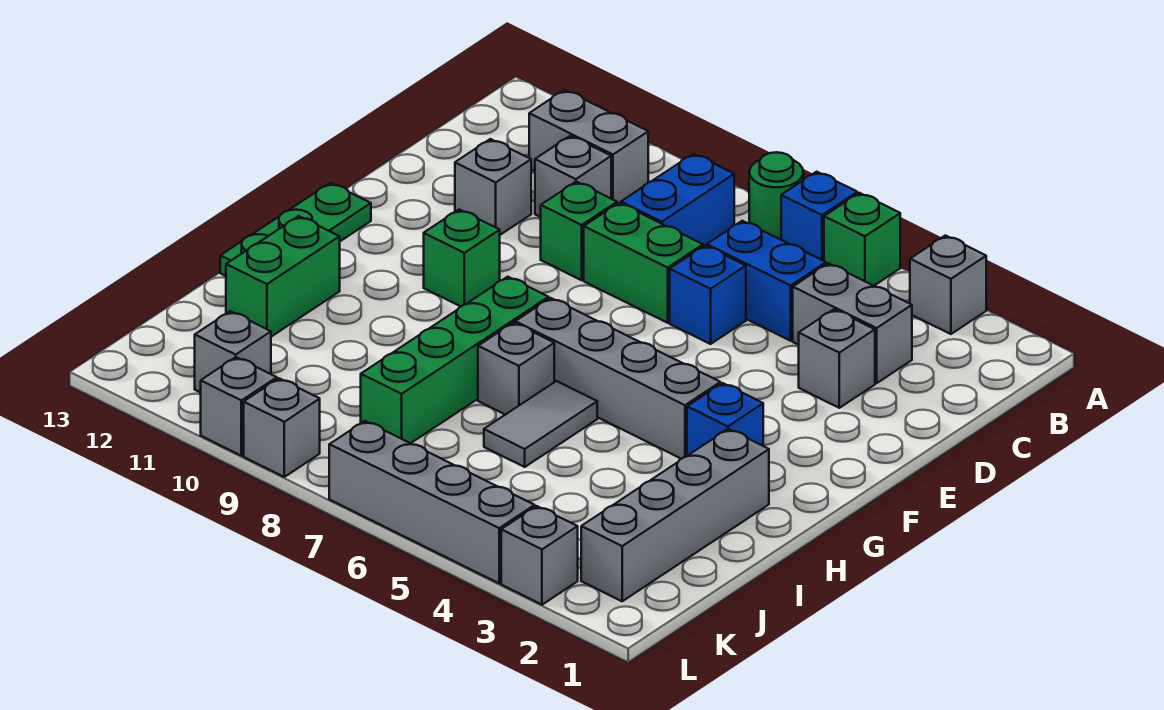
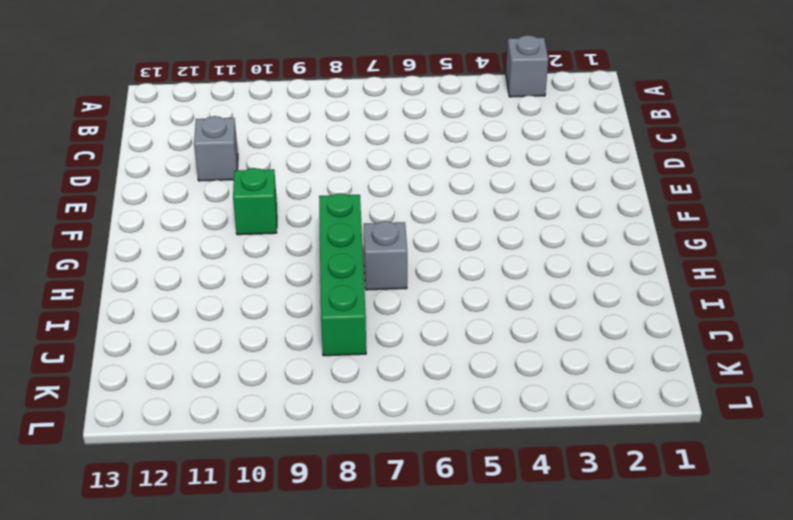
none -> green 1x1 brick [824,193,900,286]
none -> blue 1x1 brick [781,172,857,261]
none -> green 1x1 round brick [749,152,803,240]

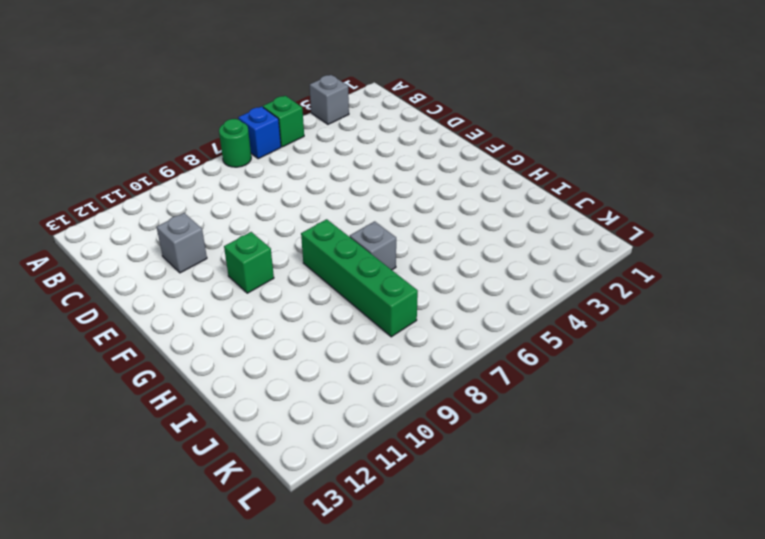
none -> blue 1x2 brick [621,154,734,246]
none -> grey 1x2 brick [529,90,648,204]
none -> grey 1x2 brick [793,263,912,383]

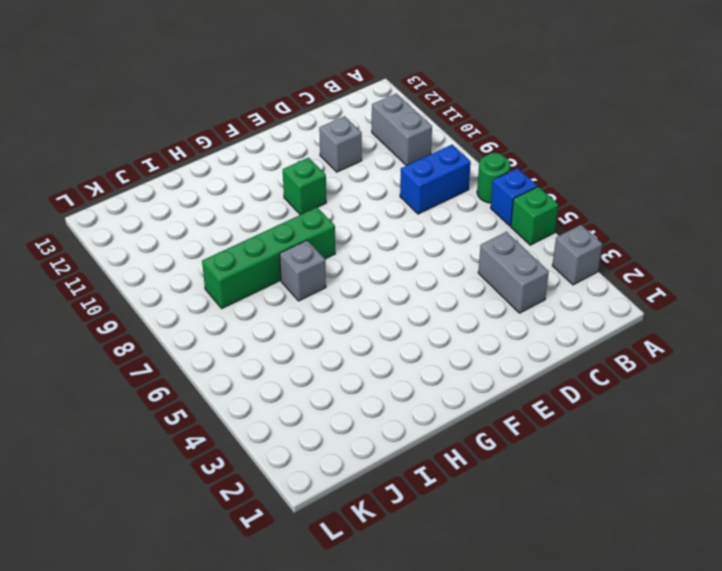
none -> blue 1x2 brick [707,221,826,341]
none -> grey 1x1 brick [535,136,611,217]
none -> grey 1x1 brick [799,309,875,408]

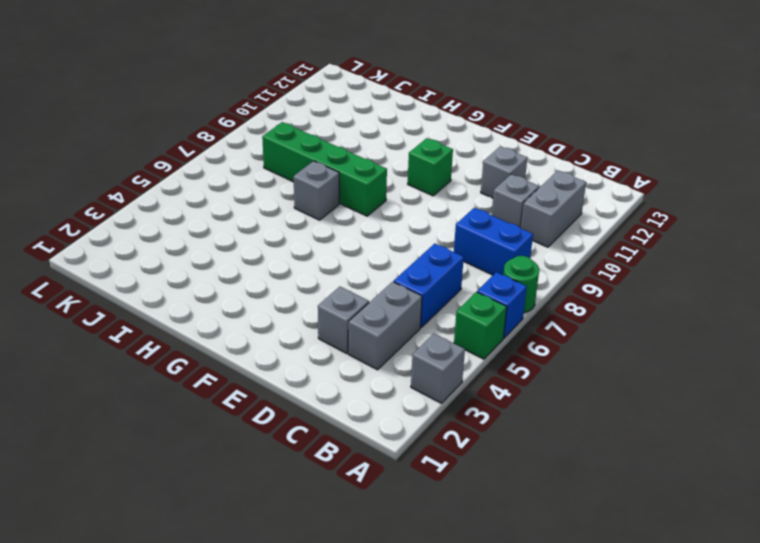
none -> blue 1x1 brick [670,245,746,344]
none -> green 1x2 brick [584,203,703,323]
none -> green 1x1 brick [541,182,617,280]

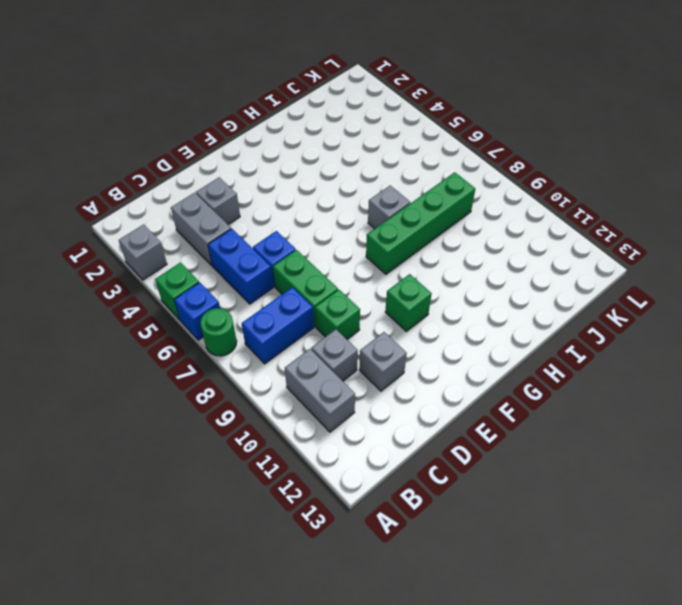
none -> green 1x3 plate [220,183,371,276]
none -> blue 1x1 brick [687,383,763,456]
none -> grey 1x4 brick [515,298,720,459]

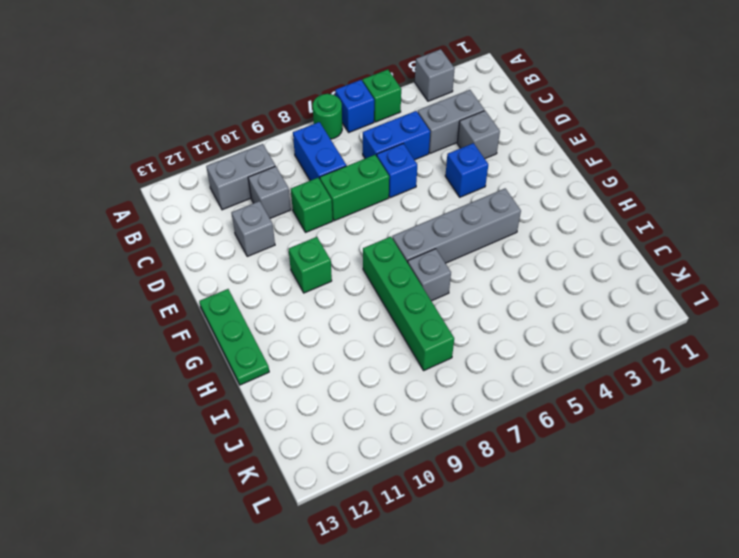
blue 1x1 brick [445,143,488,197] -> blue 1x1 brick moved to [687,383,763,456]
none -> grey 1x4 brick [581,429,769,601]
none -> grey 1x2 tile [484,381,597,467]
none -> green 1x2 brick [226,216,340,337]

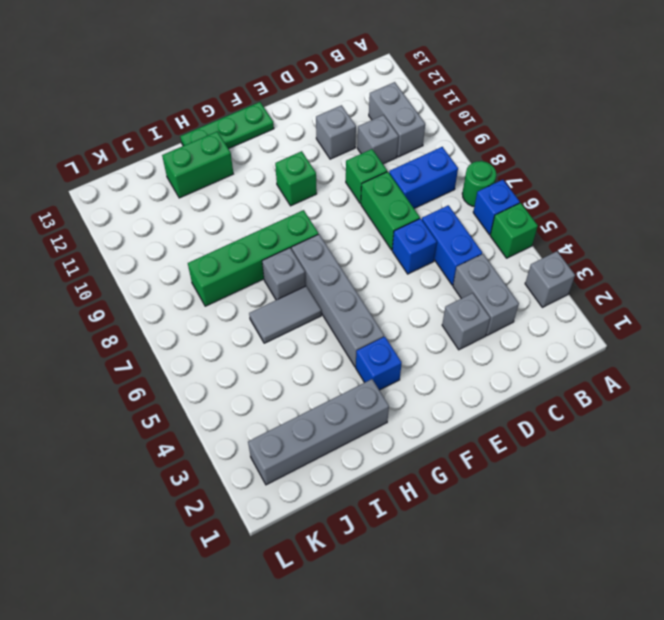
none -> grey 1x1 brick [195,311,271,393]
none -> grey 1x1 brick [501,506,578,605]
none -> grey 1x4 brick [329,421,535,583]

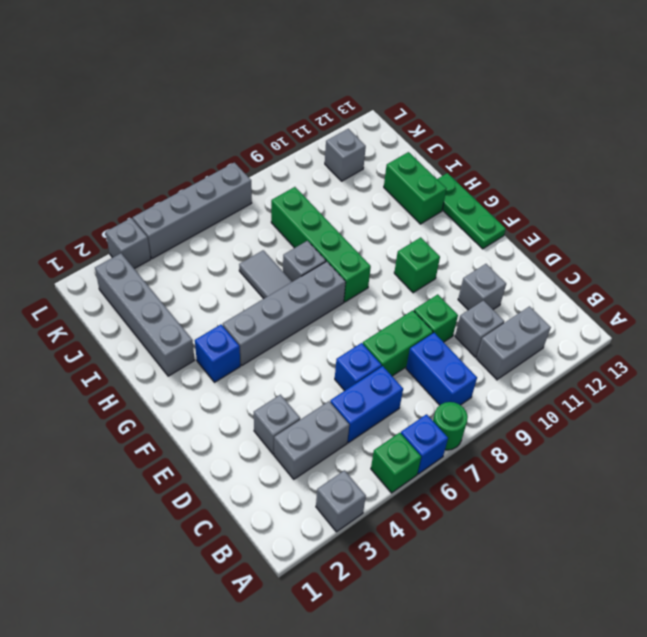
none -> grey 1x1 brick [244,378,320,477]
none -> grey 1x1 brick [201,357,277,456]

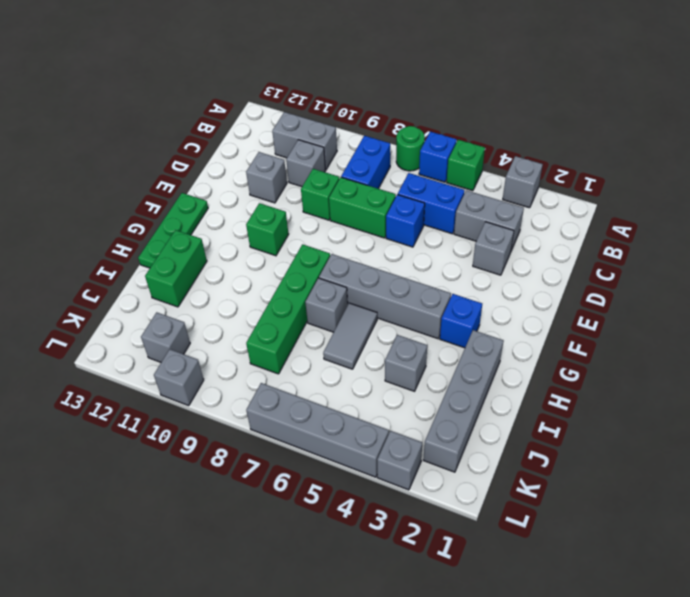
grey 1x1 brick [385,335,427,391] -> grey 1x1 brick moved to [244,378,320,477]

